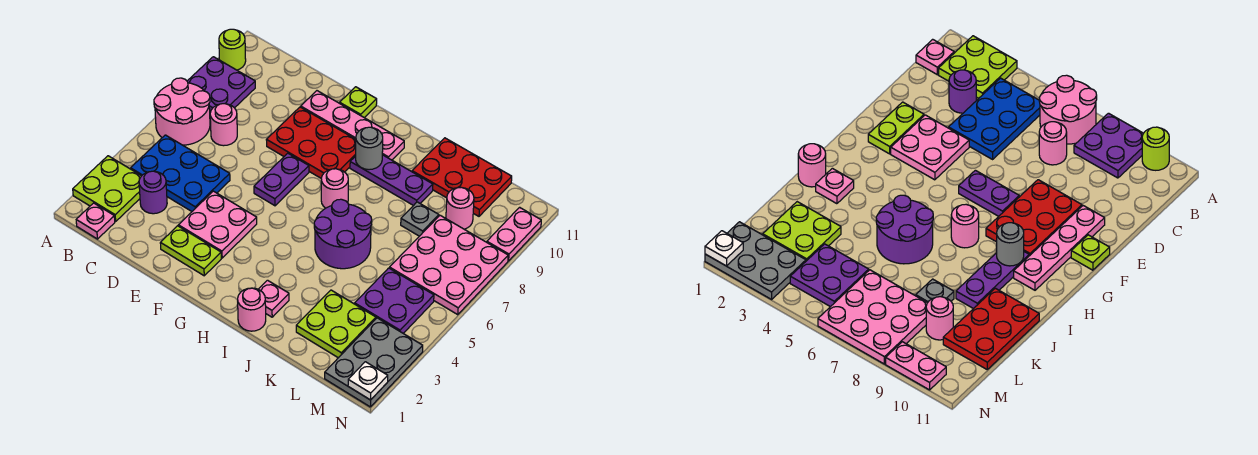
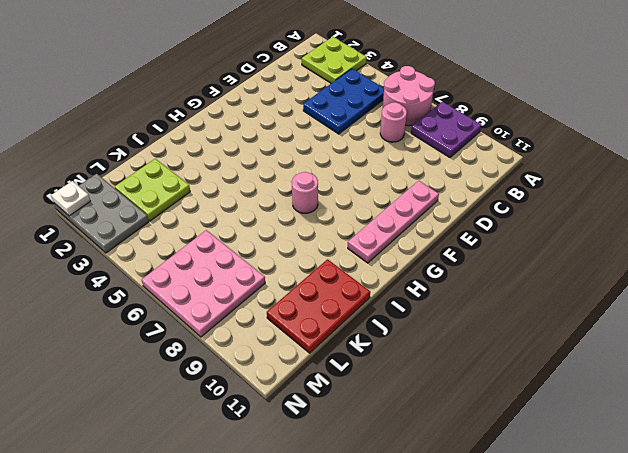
none -> lime 1x1 round brick [219,29,246,70]
none -> pink 1x1 plate [76,203,115,239]
none -> purple 1x1 round brick [139,171,167,214]

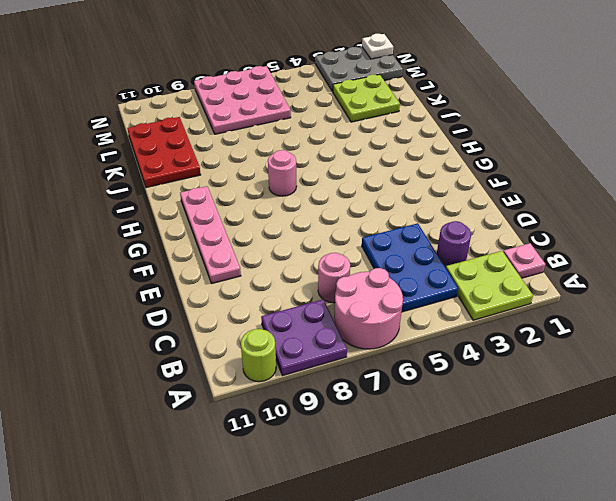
none -> lime 1x2 plate [160,226,221,276]
none -> pink 2x2 plate [178,191,257,258]
none -> red 2x3 plate [267,107,356,178]

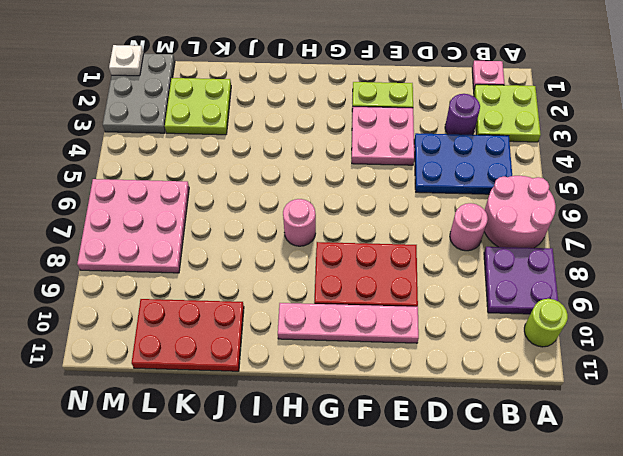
none -> purple 1x2 plate [254,153,309,206]
none -> lime 1x1 plate [340,87,377,118]
none -> purple 1x3 plate [350,155,433,206]

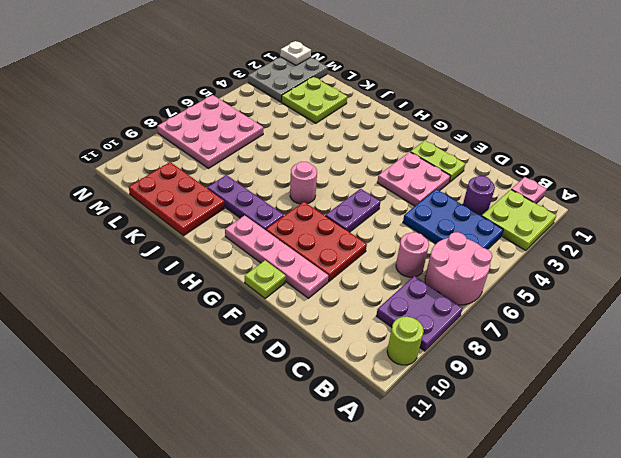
none -> pink 1x1 round brick [238,288,266,331]
none -> pink 1x1 plate [258,280,289,317]
none -> purple 2x2 round brick [314,199,372,269]

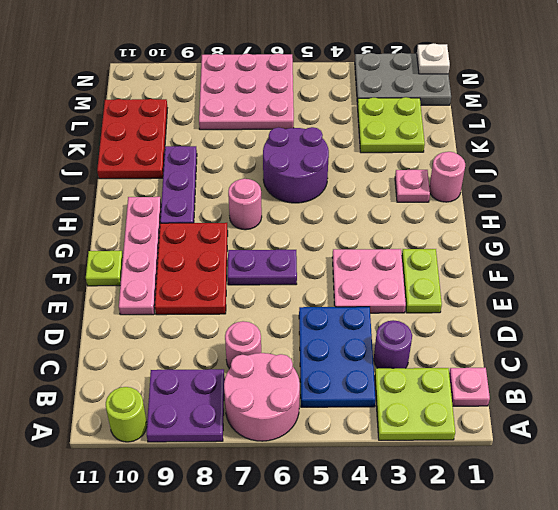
none -> grey 1x1 plate [401,202,439,236]
none -> purple 2x2 plate [355,268,434,333]
none -> pink 1x1 round brick [446,187,474,229]

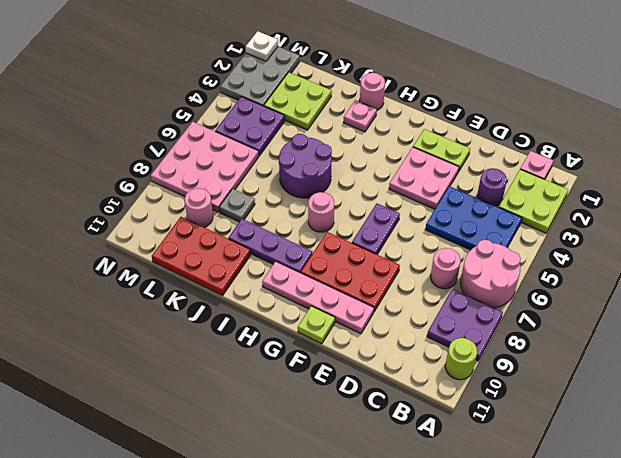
none -> pink 1x2 plate [487,207,541,261]
none -> grey 1x1 round brick [356,127,383,170]

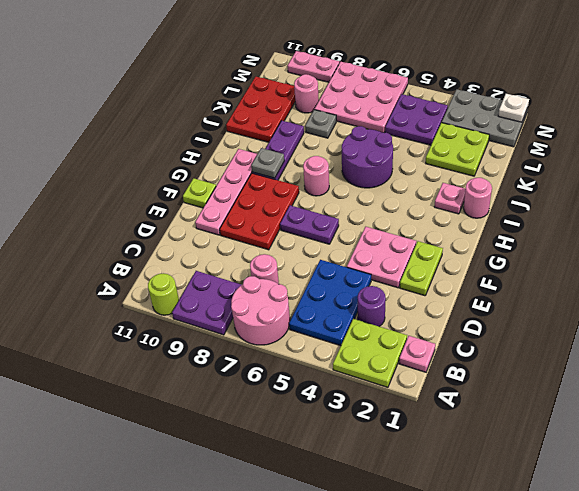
grey 1x1 plate [251,148,284,178] -> grey 1x1 round brick [356,127,383,170]

